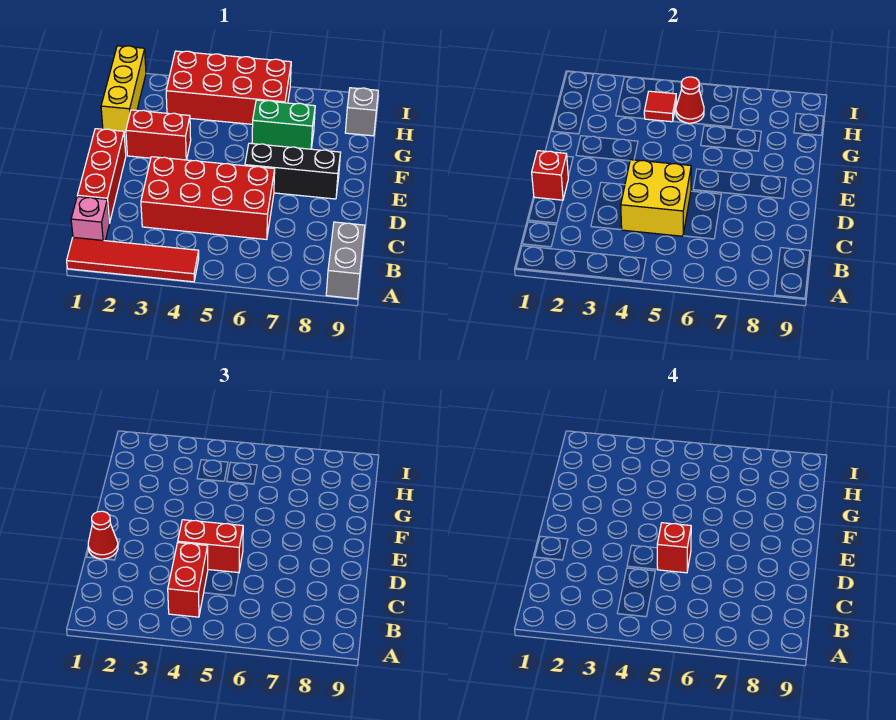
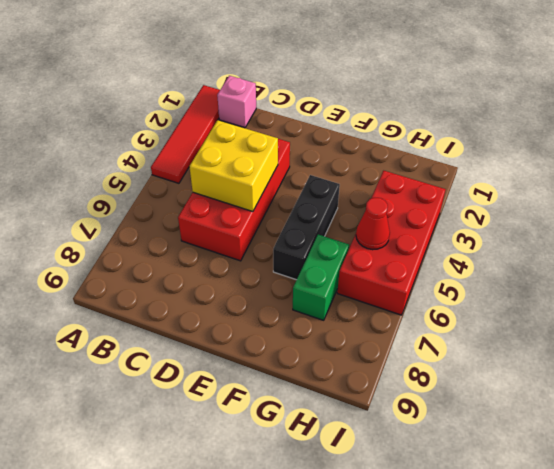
black 1x3 brick [273,175,340,280] -> black 1x3 brick moved to [245,143,341,199]
none -> grey 1x2 brick [326,222,365,299]
none -> red 1x3 brick [77,129,126,223]
none -> red 1x2 brick [126,110,191,160]

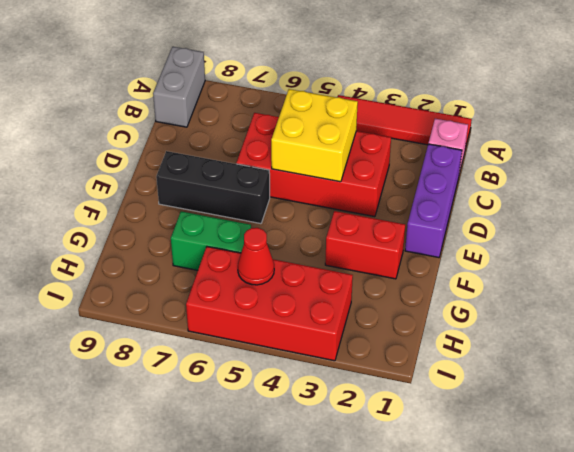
purple 1x3 brick [405,144,462,258] -> red 1x3 brick [77,129,126,223]
none -> yellow 1x3 brick [101,46,146,134]
none -> grey 1x1 brick [345,88,378,136]
none -> red 1x1 brick [532,151,568,200]

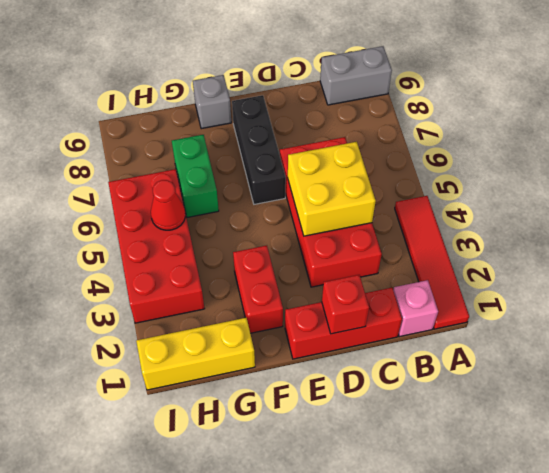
grey 1x1 brick [193,75,231,129] -> grey 1x1 brick moved to [345,88,378,136]
none -> red 1x1 tile [644,91,676,122]
none -> red 1x2 brick [168,543,208,617]
none -> red 1x1 cone [88,511,118,559]

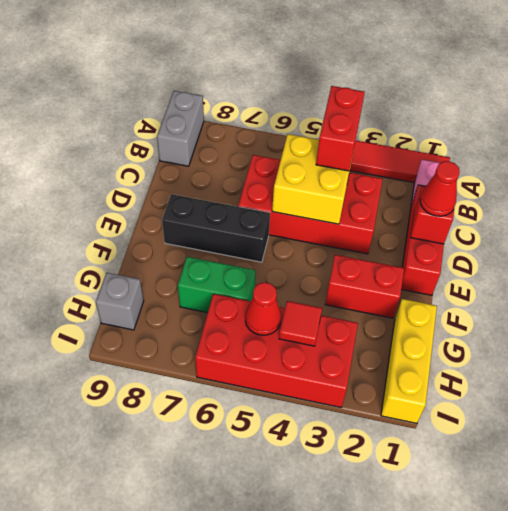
none -> red 1x2 brick [178,520,243,573]
none -> red 1x1 brick [657,523,691,573]

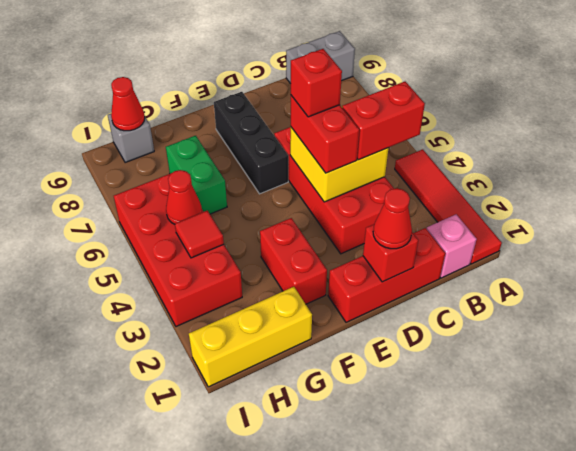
red 1x1 cone [111,77,145,131] -> none

